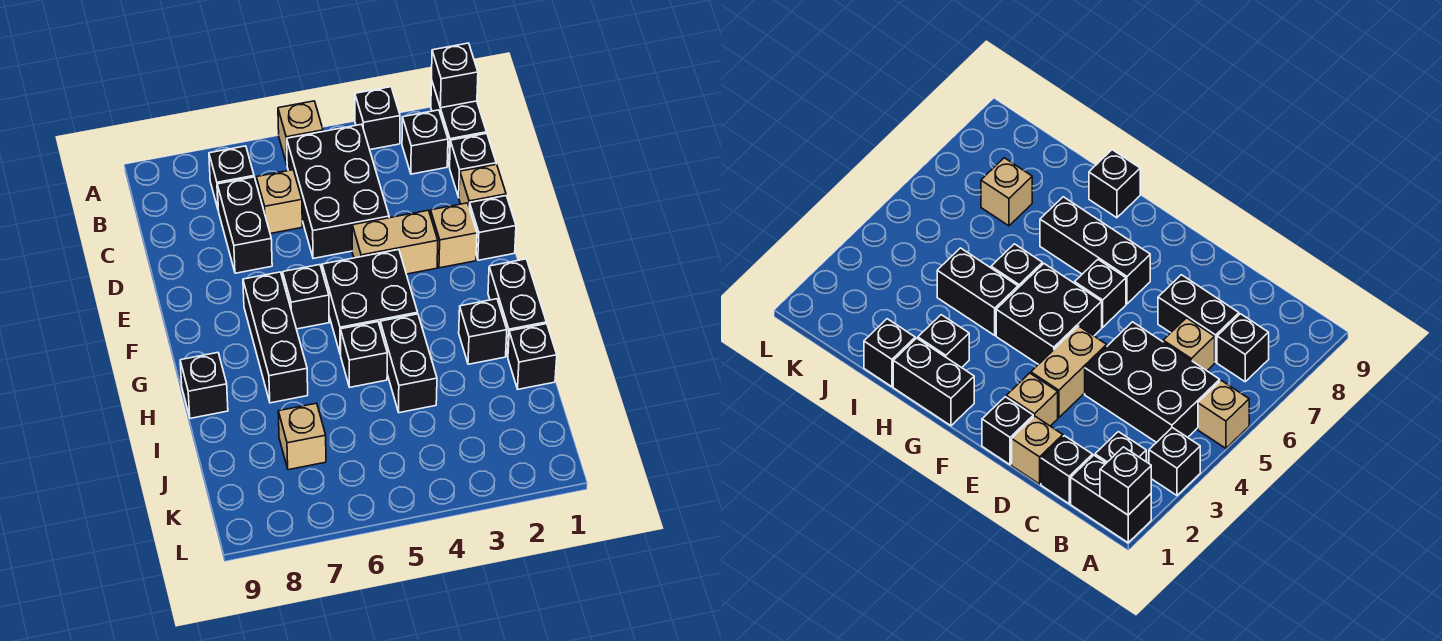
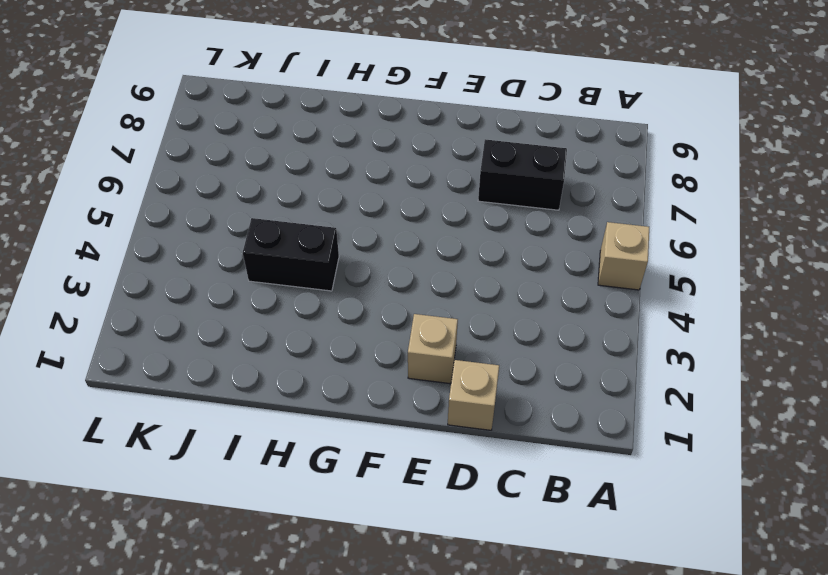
none -> black 1x2 brick [431,80,487,167]
none -> black 1x1 brick [355,87,400,150]
none -> black 1x1 brick [402,110,448,174]

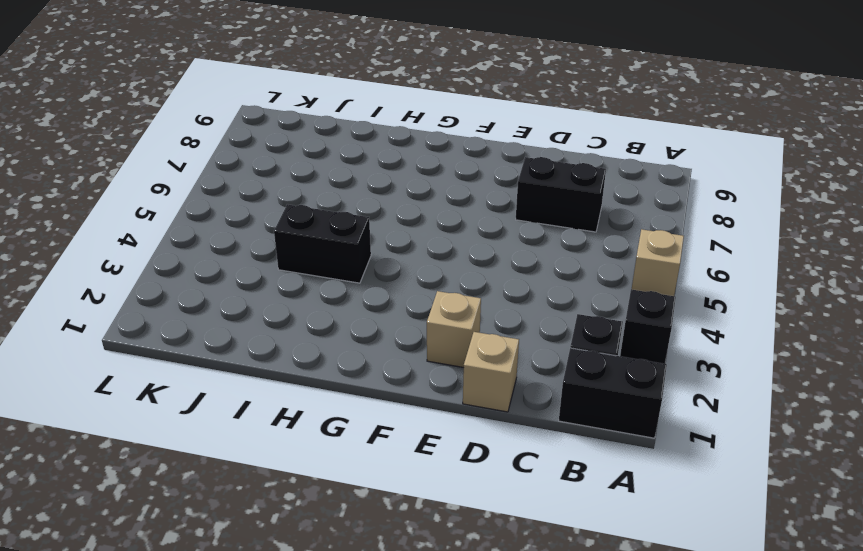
none -> black 2x3 brick [287,124,389,259]
none -> black 1x1 brick [209,146,254,208]
none -> black 1x1 brick [450,133,496,197]

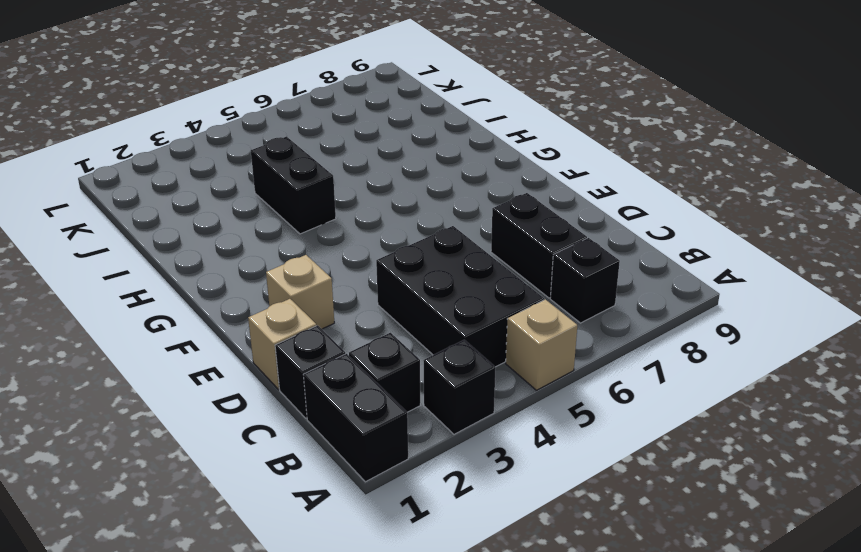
none -> tan 1x1 brick [256,170,302,234]
none -> black 1x1 brick [469,196,516,260]
none -> tan 1x2 brick [352,210,438,274]

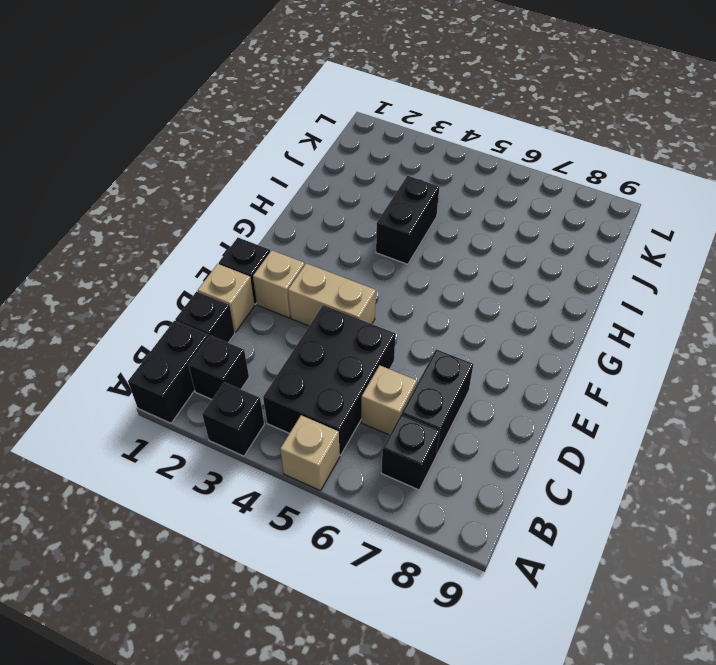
none -> black 2x2 brick [322,250,418,354]
none -> black 1x1 brick [283,265,329,329]
none -> black 1x3 brick [243,272,308,403]

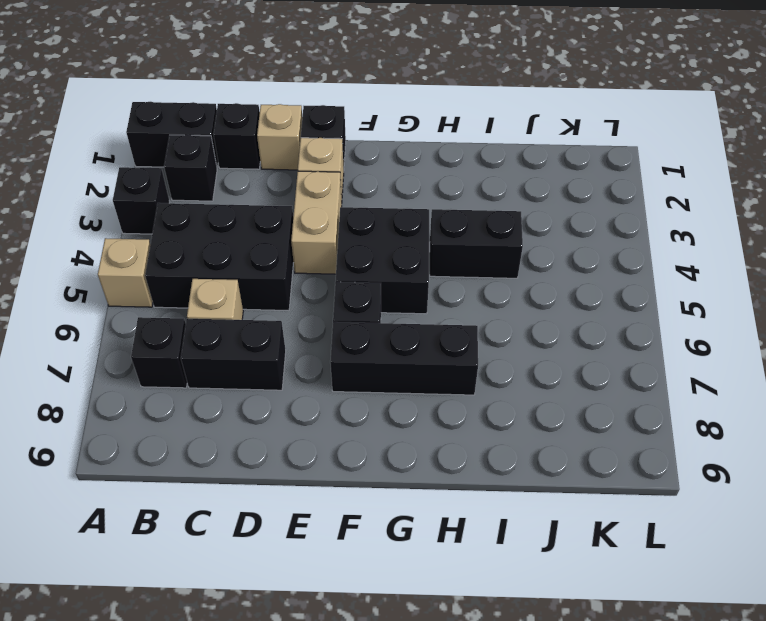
none -> black 1x2 brick [488,259,546,356]
none -> black 1x1 brick [459,299,507,364]
none -> black 1x1 brick [340,322,387,387]

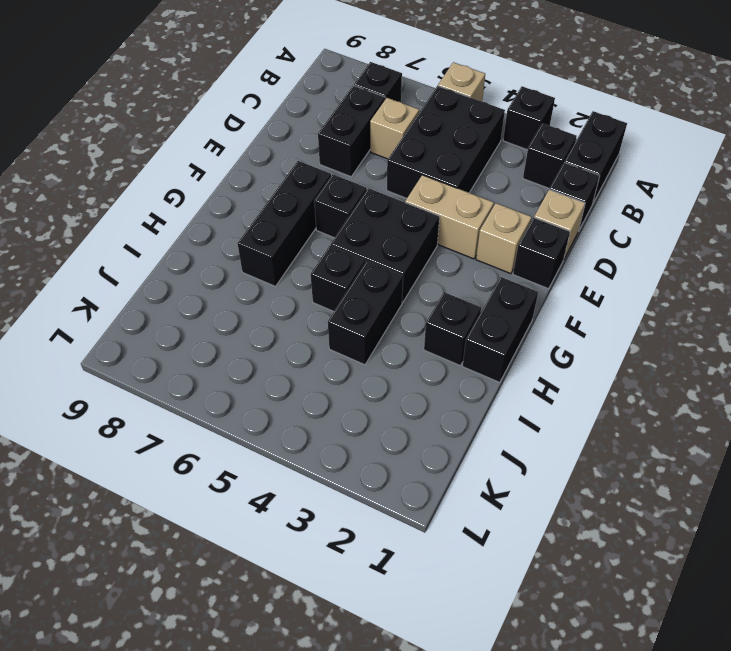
none -> black 1x1 brick [180,353,228,418]
none -> black 1x1 brick [508,324,557,389]
none -> tan 1x1 brick [278,403,326,470]

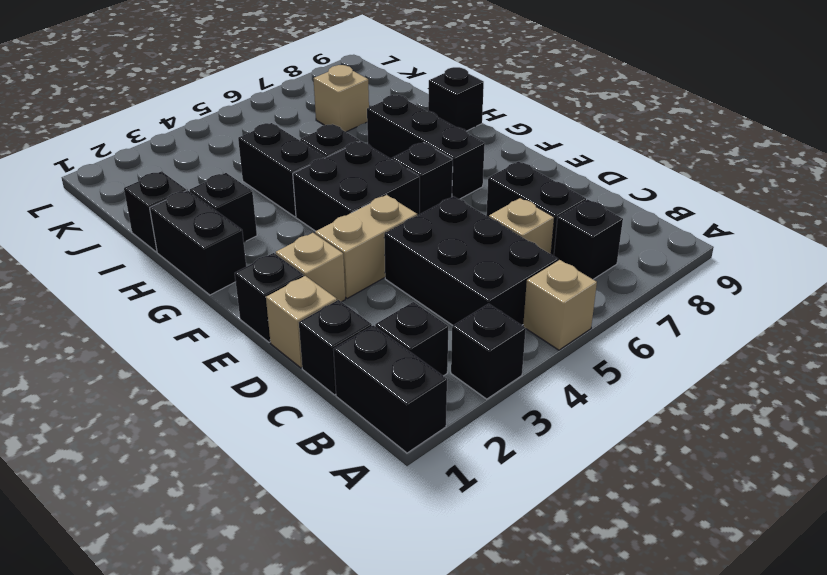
none -> black 1x1 brick [432,43,478,108]

